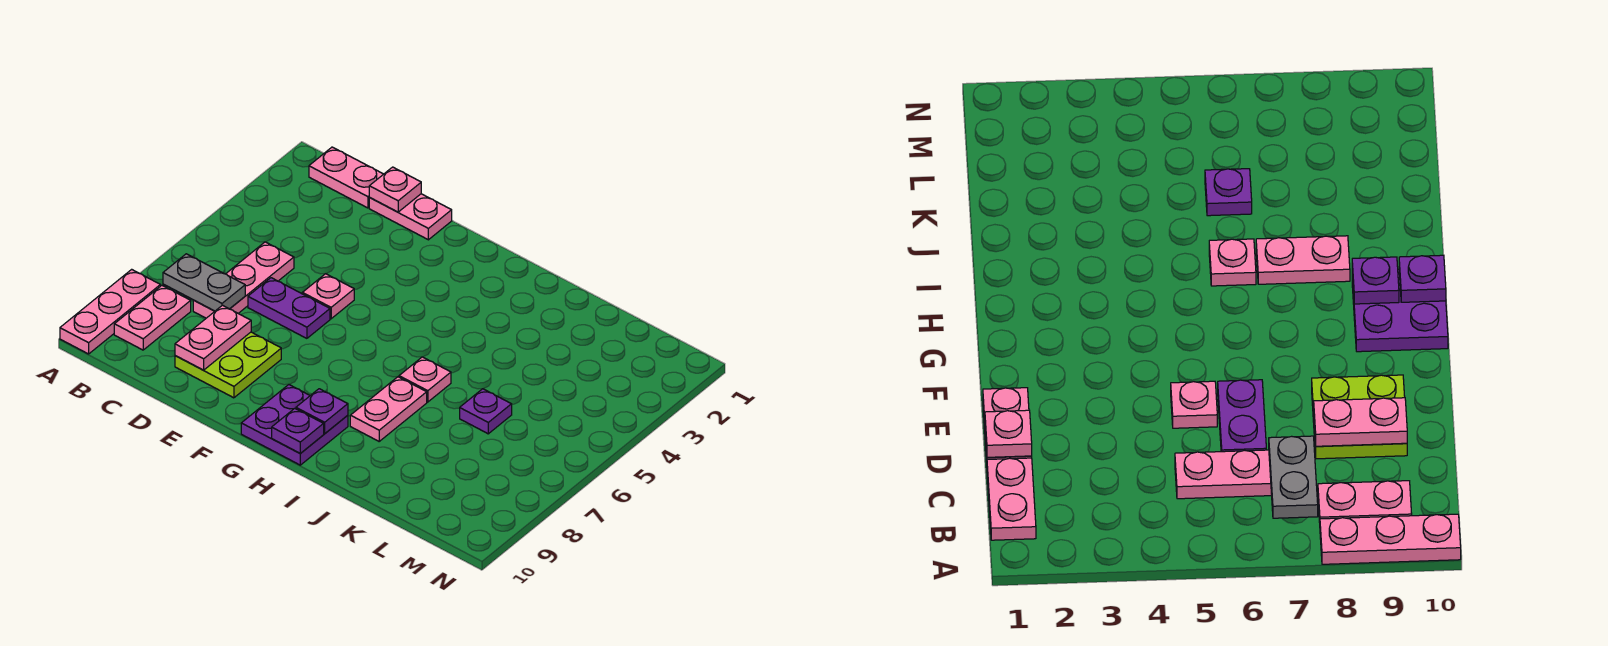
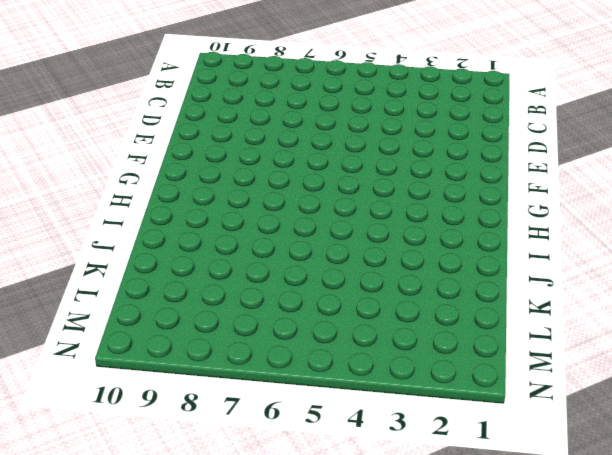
none -> pink 1x3 plate [60,269,160,354]
none -> pink 1x2 plate [309,147,383,208]
none -> pink 1x2 plate [114,286,191,350]

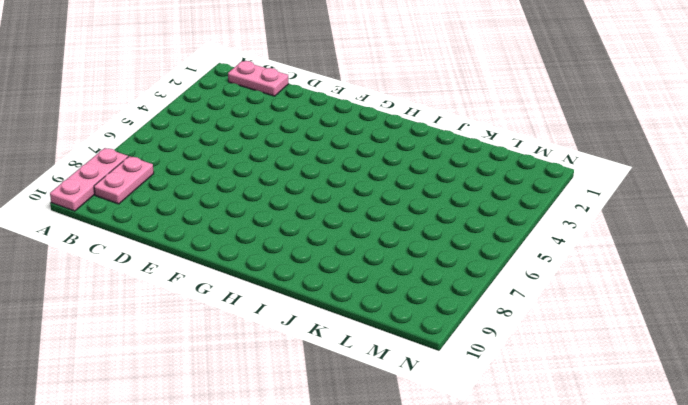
none -> pink 1x3 plate [193,242,294,318]
none -> pink 1x2 plate [369,194,452,240]
none -> purple 1x2 plate [248,278,330,338]

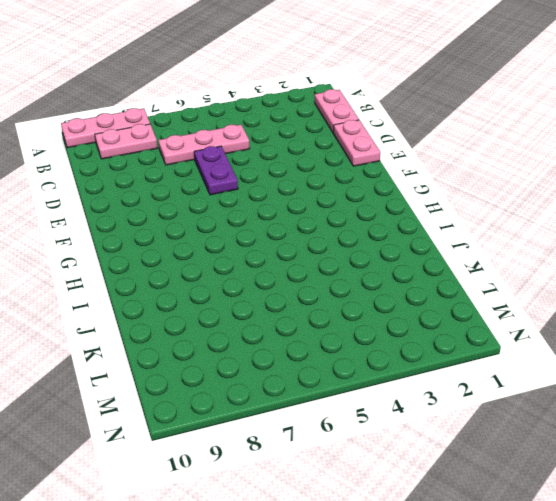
none -> lime 2x2 plate [175,332,281,398]
none -> pink 1x1 plate [302,274,354,319]
none -> purple 2x2 plate [241,385,348,465]

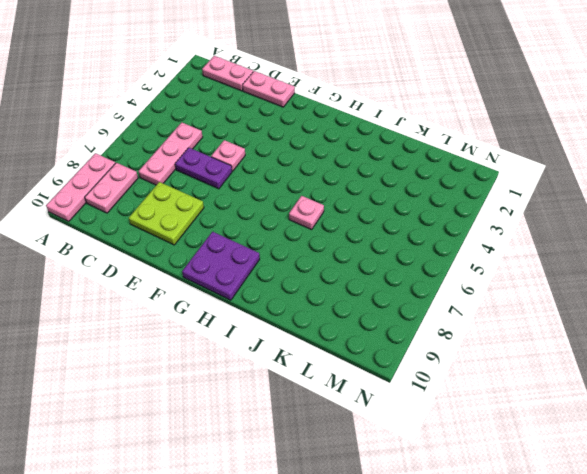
none -> pink 1x2 plate [350,377,427,441]
none -> purple 1x1 plate [460,389,512,434]
none -> grey 1x2 plate [163,254,245,311]

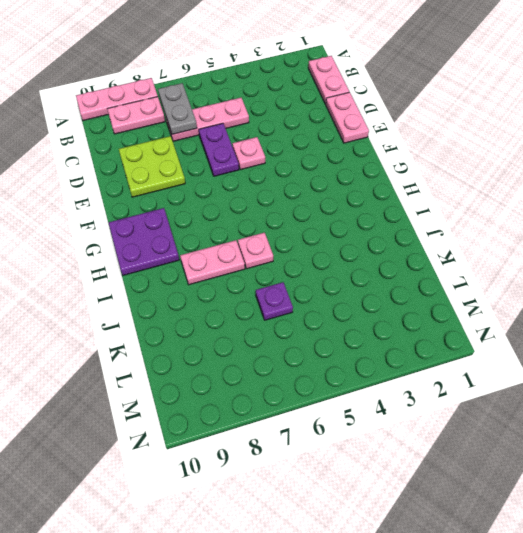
none -> pink 1x1 plate [369,167,421,212]
none -> pink 1x2 plate [175,305,251,370]
none -> purple 1x1 plate [296,389,348,434]

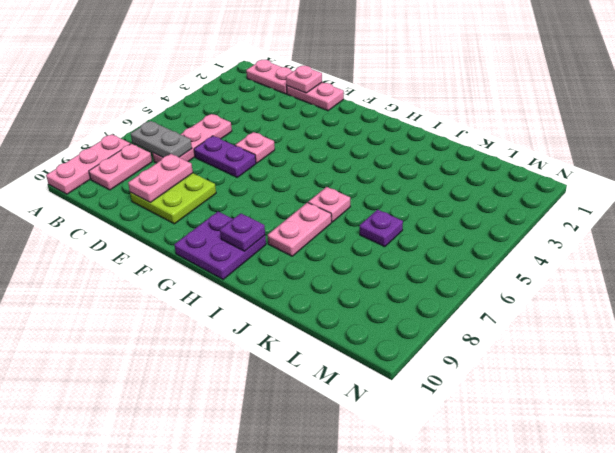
none -> purple 1x1 plate [272,408,324,453]

